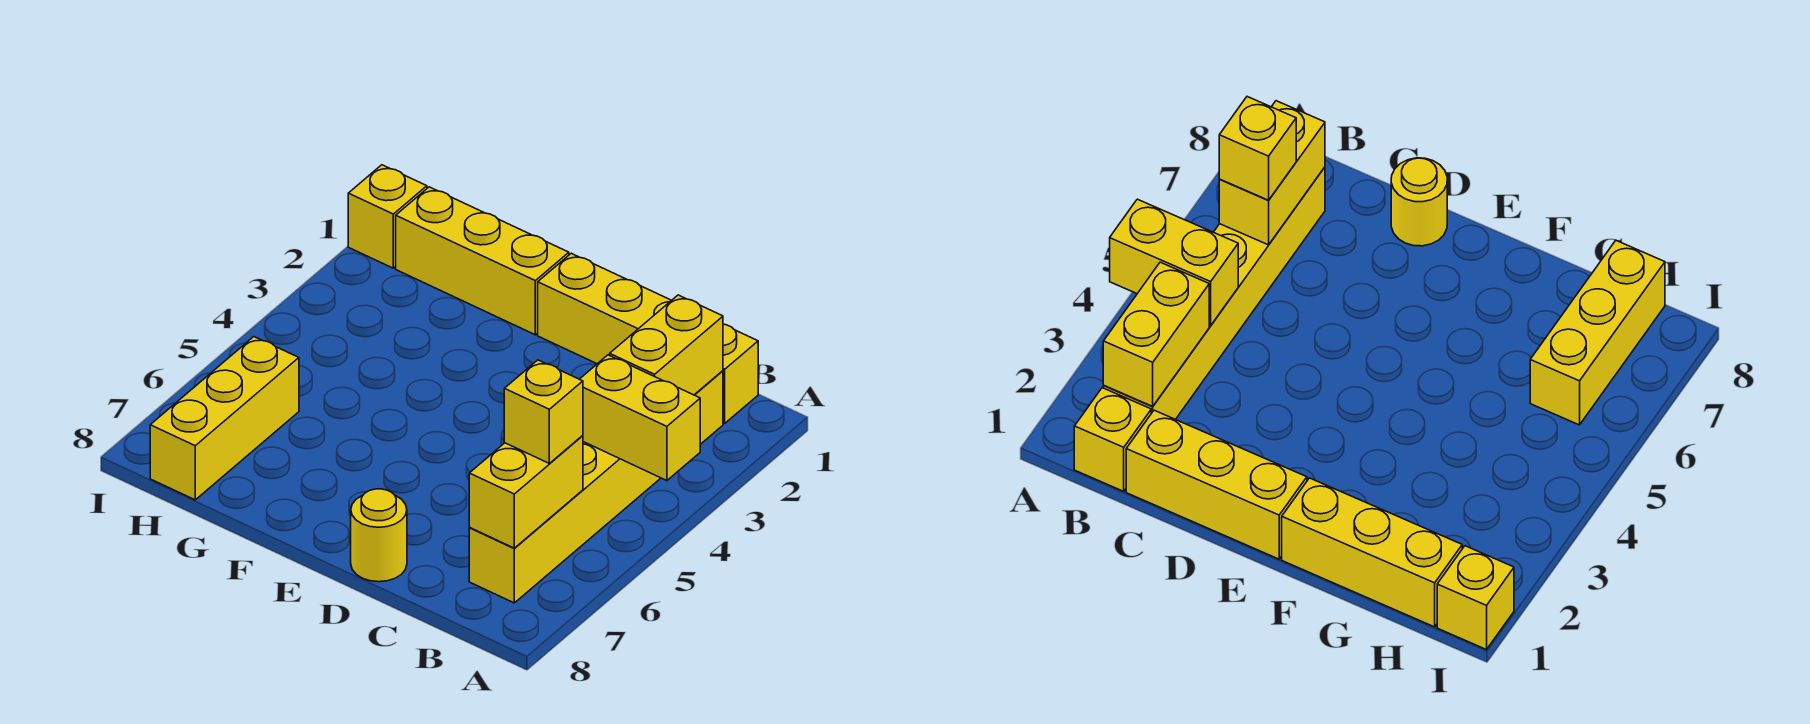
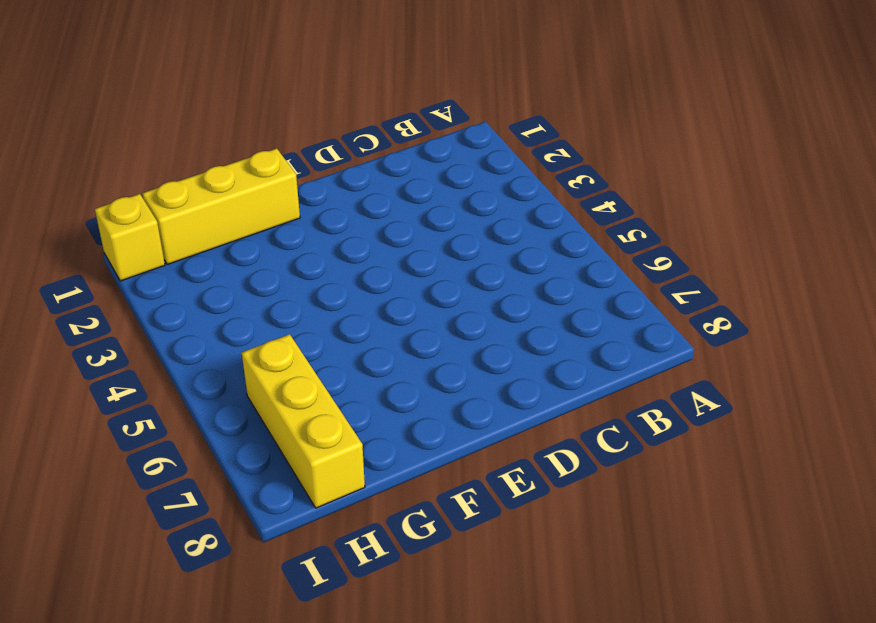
none -> yellow 1x1 brick [723,324,758,423]
none -> yellow 1x6 brick [469,371,723,603]

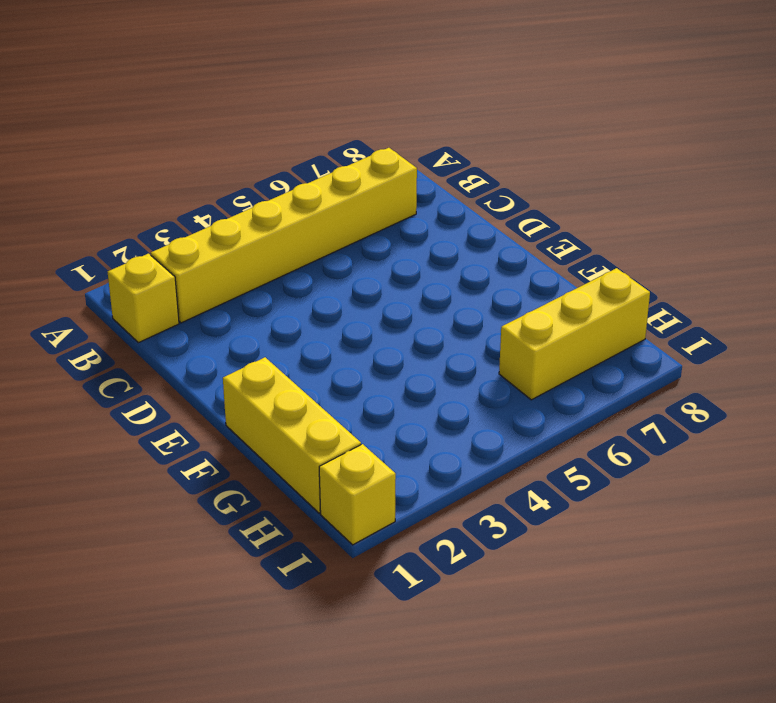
none -> yellow 1x3 brick [538,253,672,364]
none -> yellow 1x1 round brick [351,489,407,582]

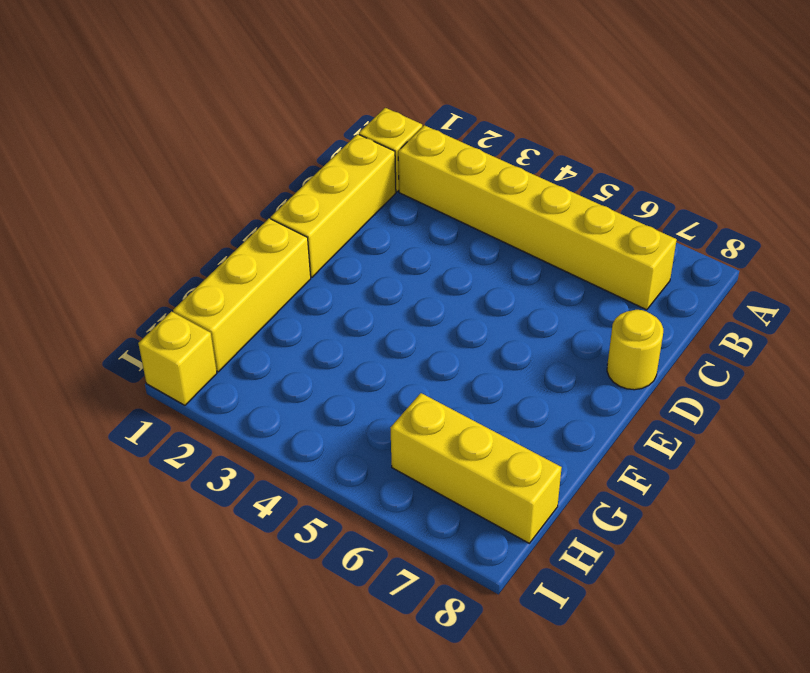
none -> yellow 1x2 brick [580,355,700,481]
none -> yellow 1x2 brick [610,295,723,395]

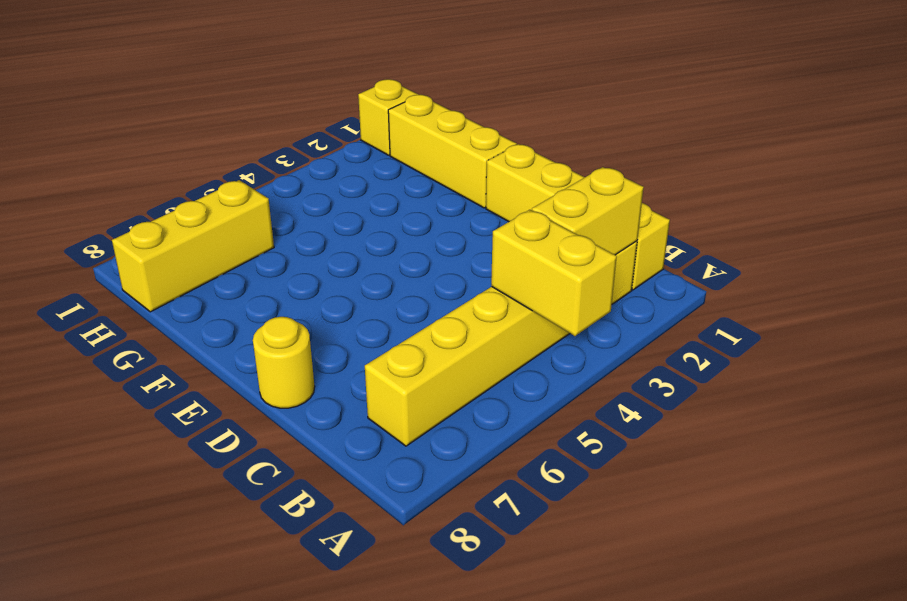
none -> yellow 1x2 brick [469,436,583,548]
none -> yellow 1x1 brick [504,360,583,463]

